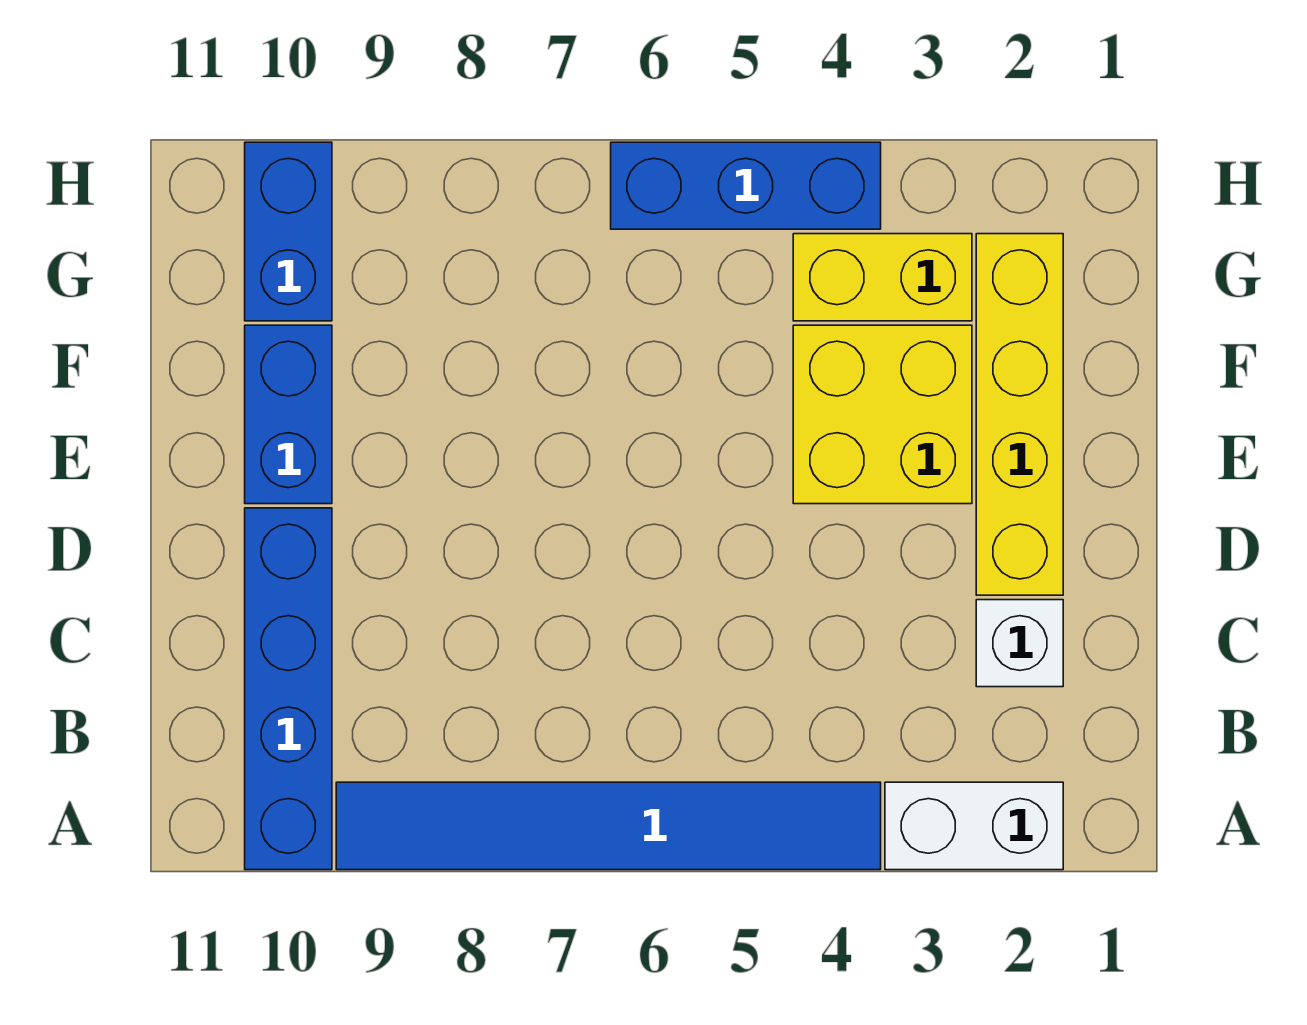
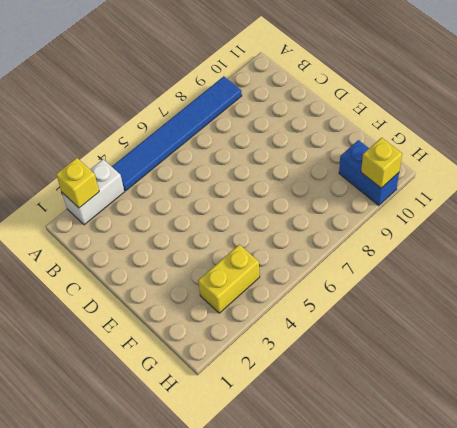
yellow 1x1 brick [56,158,99,208] -> none
yellow 1x1 brick [361,138,402,188] -> none
none -> blue 1x4 brick [245,508,332,870]
none -> white 1x1 brick [976,600,1063,687]

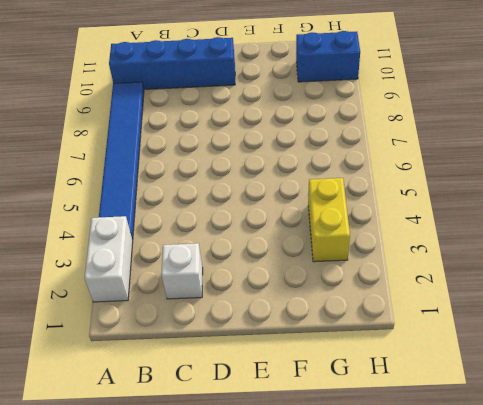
none -> yellow 1x4 brick [976,234,1063,595]
none -> yellow 2x2 brick [793,325,972,504]

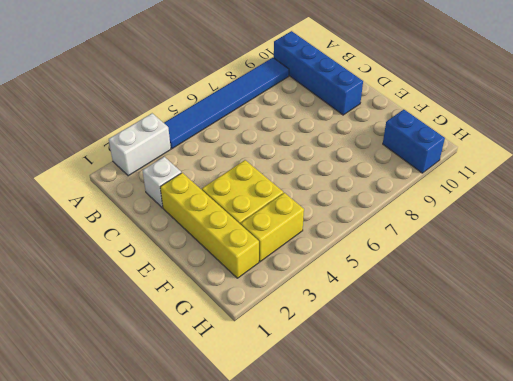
none -> blue 1x2 brick [245,325,332,504]
none -> blue 1x3 brick [611,142,881,229]

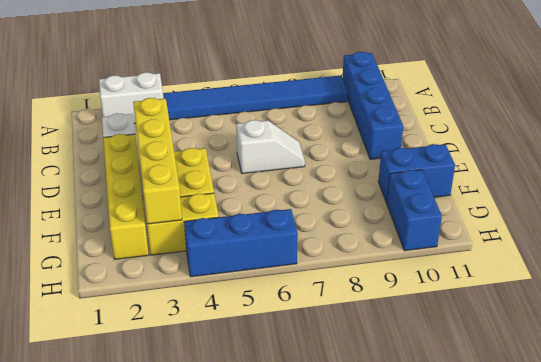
yellow 1x4 brick [133,98,182,224] -> none
white 1x2 slope [236,120,305,174] -> none
blue 1x2 brick [378,144,455,203] -> blue 1x2 brick turned to [245,325,332,504]

